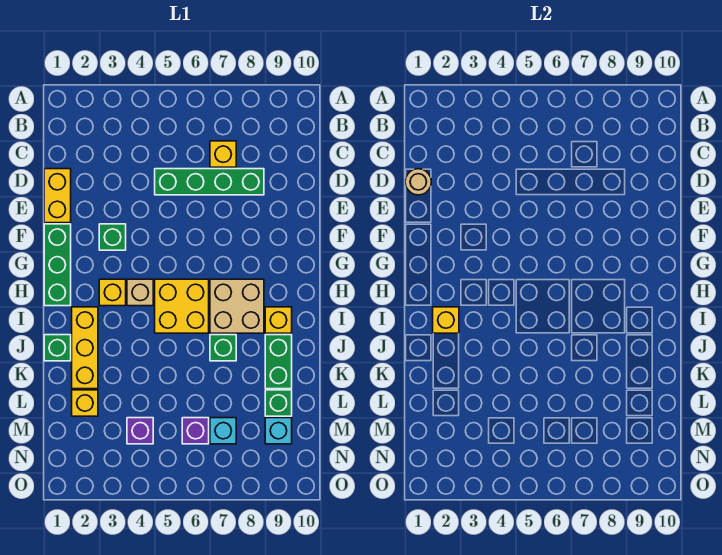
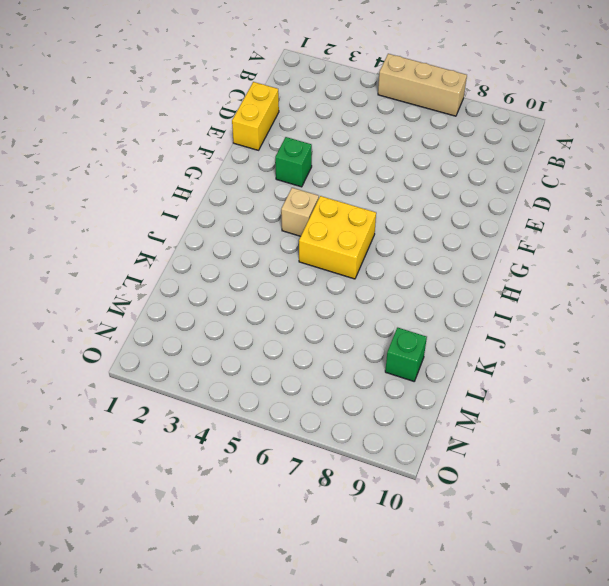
tan 1x3 brick [378,54,467,116] -> none
none -> yellow 1x1 brick [210,141,236,167]
none -> green 1x4 brick [155,169,264,195]
none -> green 1x3 brick [44,224,71,306]

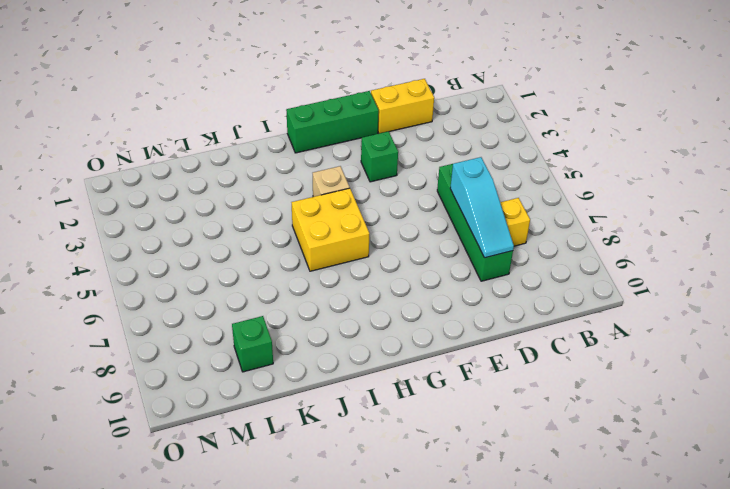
cyan 1x3 slope [450,157,514,258] -> none
none -> yellow 1x1 brick [99,279,126,306]
none -> tan 2x2 brick [210,279,264,333]
none -> yellow 1x3 brick [72,307,98,389]

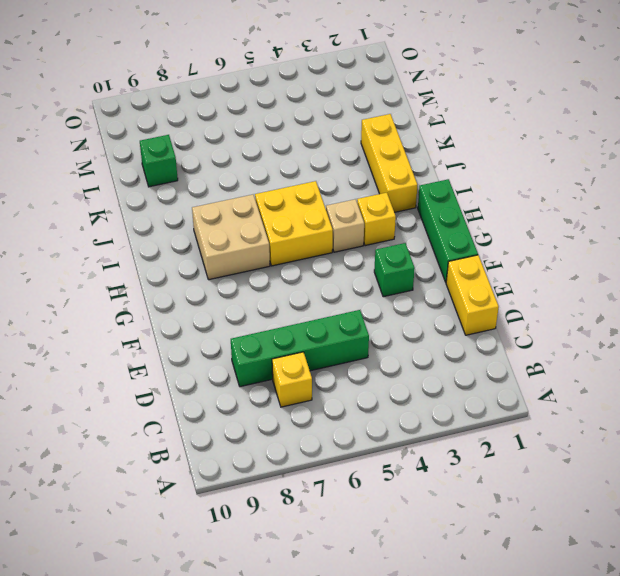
none -> yellow 1x1 brick [265,307,292,333]
none -> green 1x1 brick [44,335,71,361]
none -> green 1x1 brick [210,335,236,361]

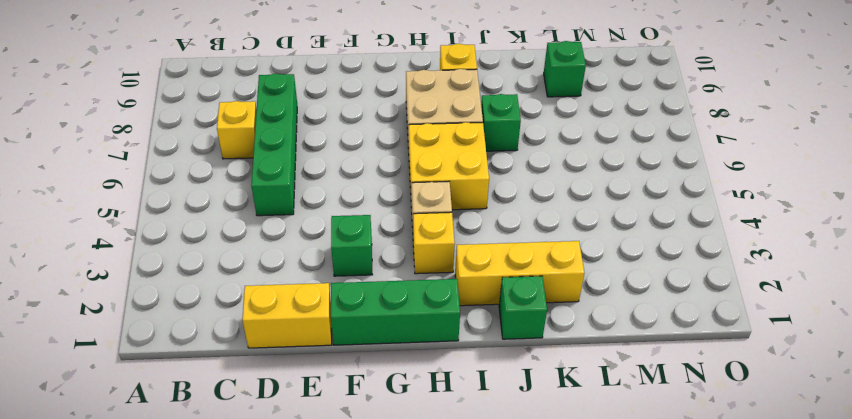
none -> green 1x2 brick [265,335,292,389]
none -> yellow 1x1 brick [72,390,98,416]
none -> purple 1x1 brick [127,418,153,444]

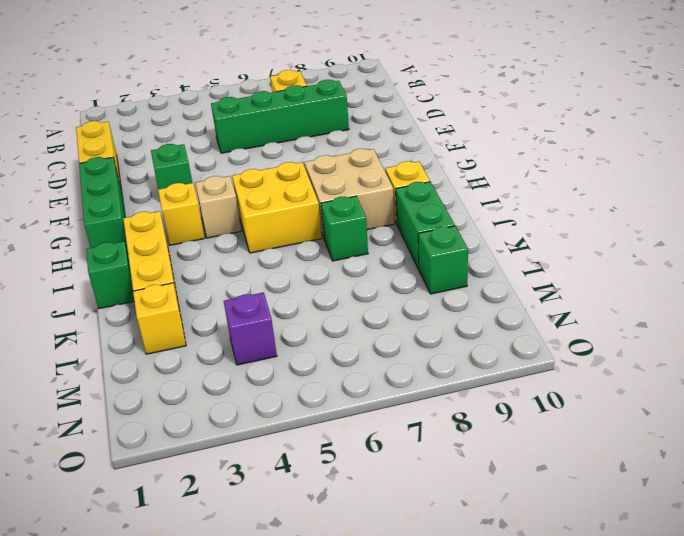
none -> purple 1x1 brick [182,418,209,444]
none -> cyan 1x1 brick [210,418,236,444]
none -> cyan 1x1 brick [265,418,292,444]

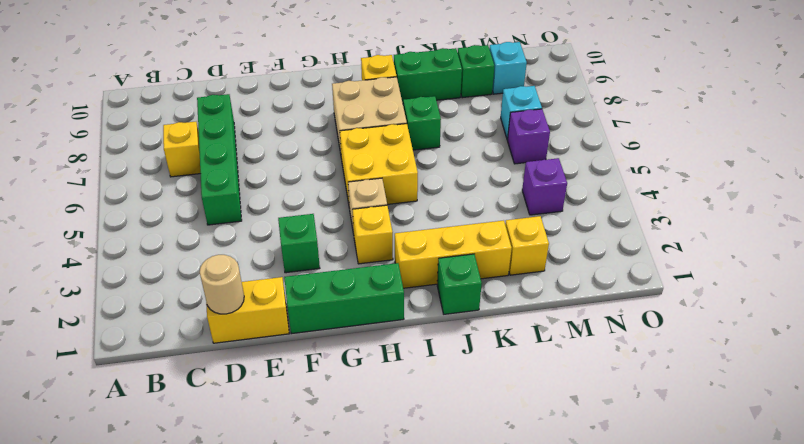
none -> yellow 1x1 brick [433,307,459,333]

